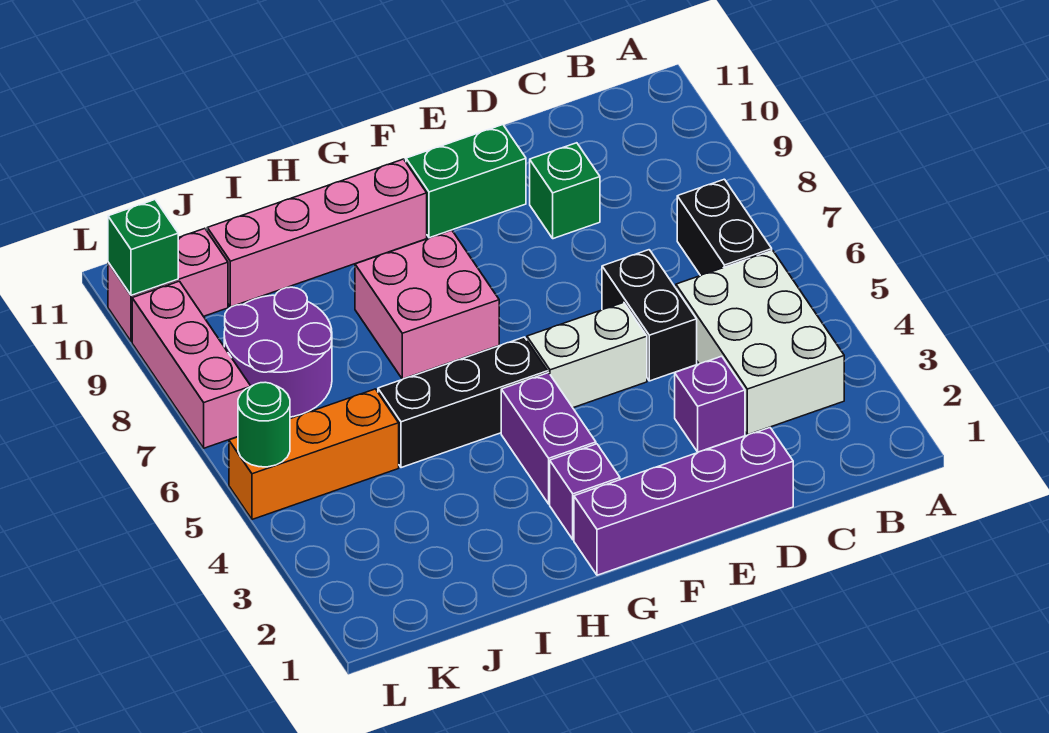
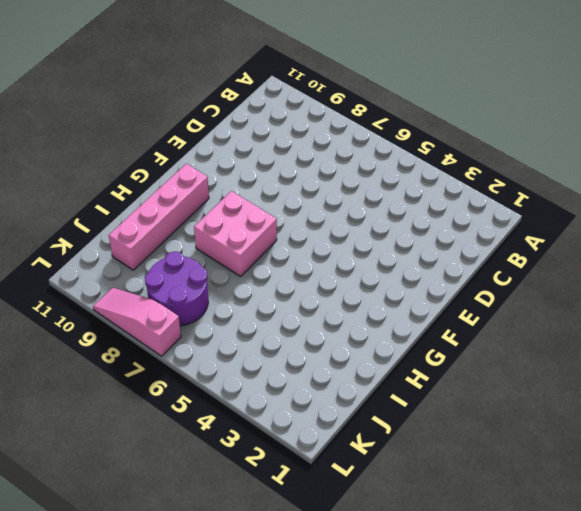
pink 1x3 slope [93,288,181,356] -> pink 1x3 brick [132,281,250,448]
none -> white 2x3 brick [676,251,844,435]
none -> black 1x2 brick [677,179,772,276]
none -> purple 1x4 brick [574,428,793,575]

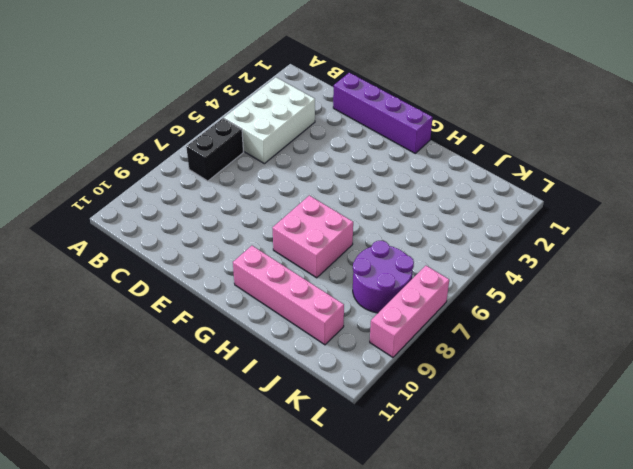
none -> purple 1x1 brick [675,356,745,452]
none -> black 1x2 brick [602,250,697,381]
none -> green 1x1 brick [530,143,600,239]

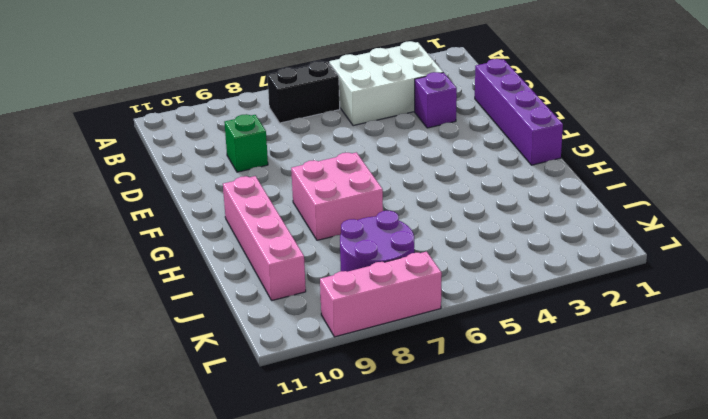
none -> black 1x2 brick [602,250,697,381]
none -> white 1x2 brick [527,302,647,408]
none -> green 1x2 brick [406,125,526,238]

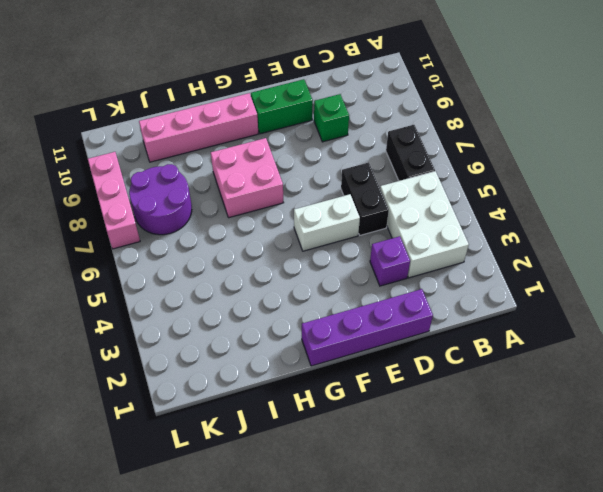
none -> purple 1x1 brick [550,444,620,540]
none -> purple 1x2 brick [501,373,596,504]
none -> black 1x3 brick [378,337,548,468]

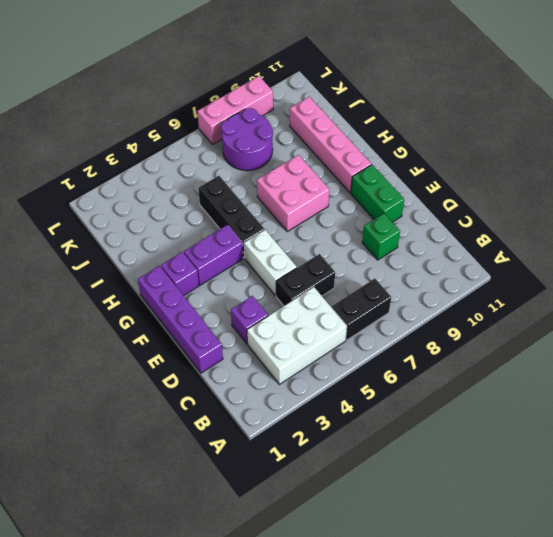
none -> orange 1x3 brick [229,389,399,519]
none -> pink 1x2 brick [108,228,228,342]
none -> green 1x1 round brick [238,382,290,467]

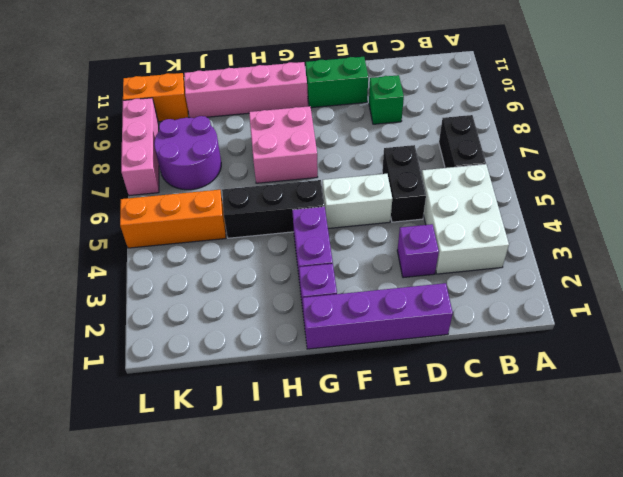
orange 1x2 brick [123,73,188,122] -> pink 1x2 brick [108,228,228,342]
none -> green 1x1 round brick [238,382,290,467]
none -> green 1x1 brick [108,200,178,295]

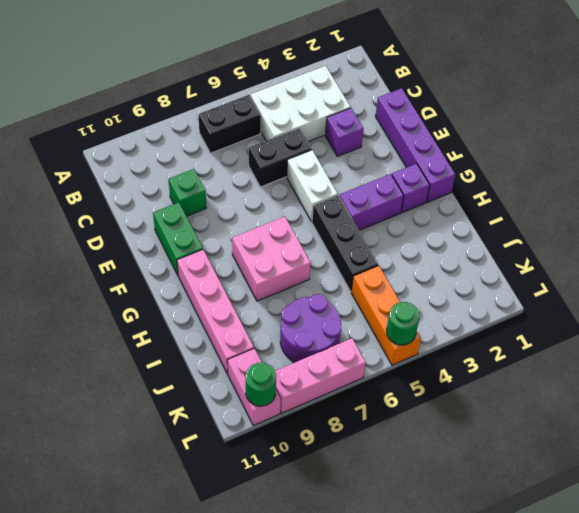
green 1x1 round brick [246,363,276,406] -> green 1x1 brick [108,200,178,295]

